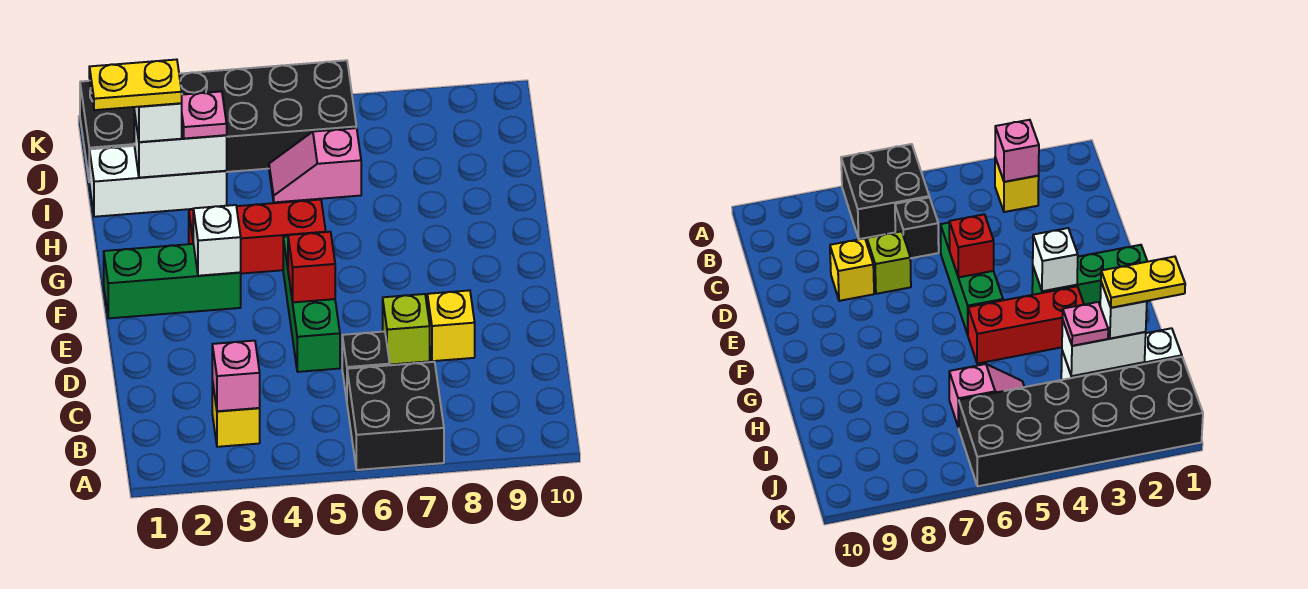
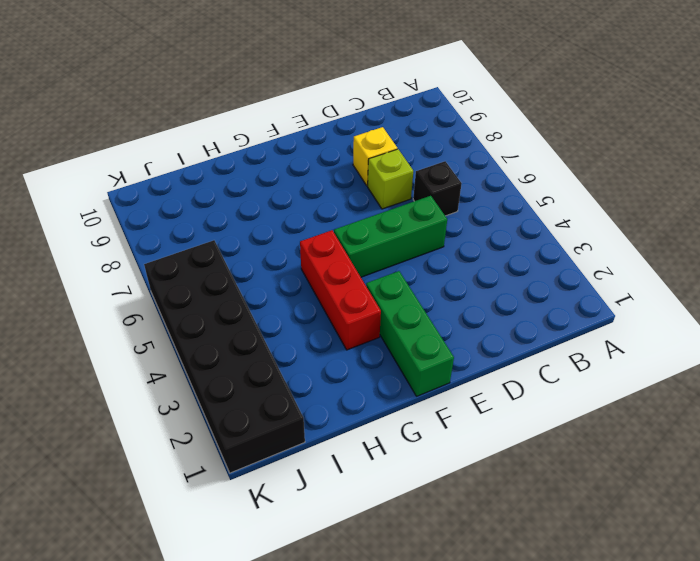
none -> black 2x2 brick [347,362,444,470]
none -> yellow 1x1 brick [212,380,260,447]
none -> white 1x3 brick [89,146,227,217]

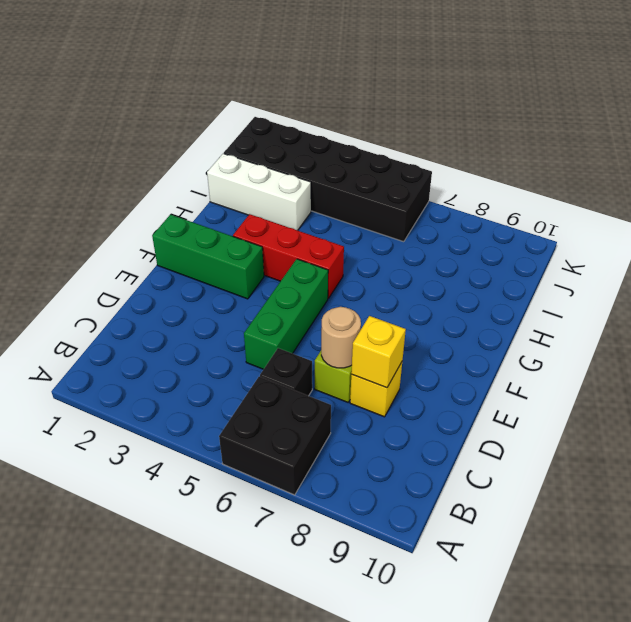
tan 1x1 round brick [321,307,361,368] -> none
yellow 1x1 brick [351,316,406,388] -> yellow 1x1 brick moved to [212,380,260,447]
none -> pink 1x2 slope [269,128,361,202]
none -> pink 1x1 brick [212,341,260,411]
none -> red 1x1 brick [288,232,335,302]

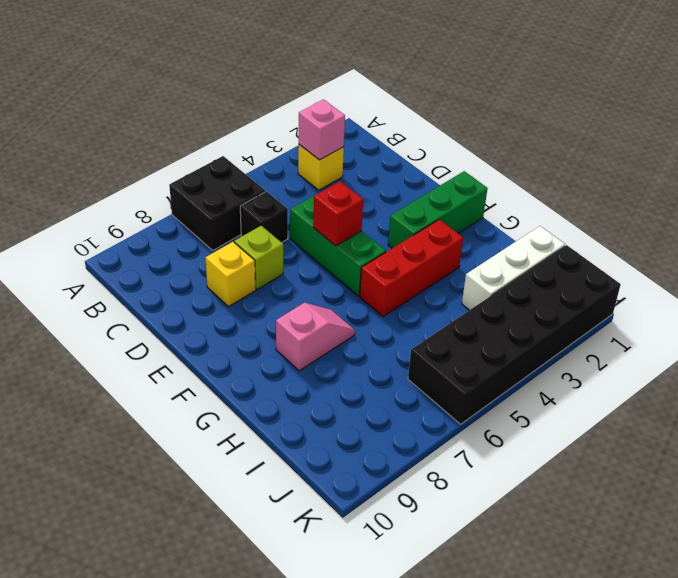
pink 1x2 slope [276,303,355,371] -> pink 1x2 slope moved to [269,128,361,202]
none -> white 1x1 brick [193,205,241,276]
none -> white 1x2 brick [134,111,227,178]
none -> white 1x1 brick [134,103,182,142]

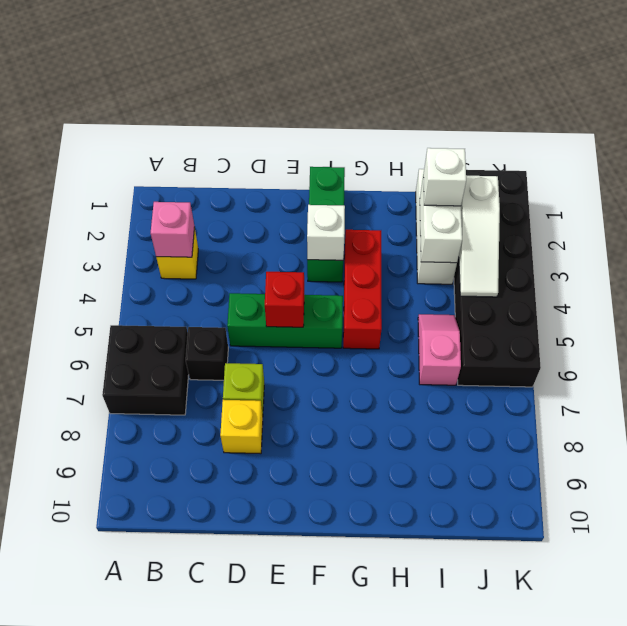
white 1x3 slope [459,176,500,297] -> none
none -> pink 1x1 plate [181,91,227,139]
none -> yellow 1x2 plate [89,60,182,110]

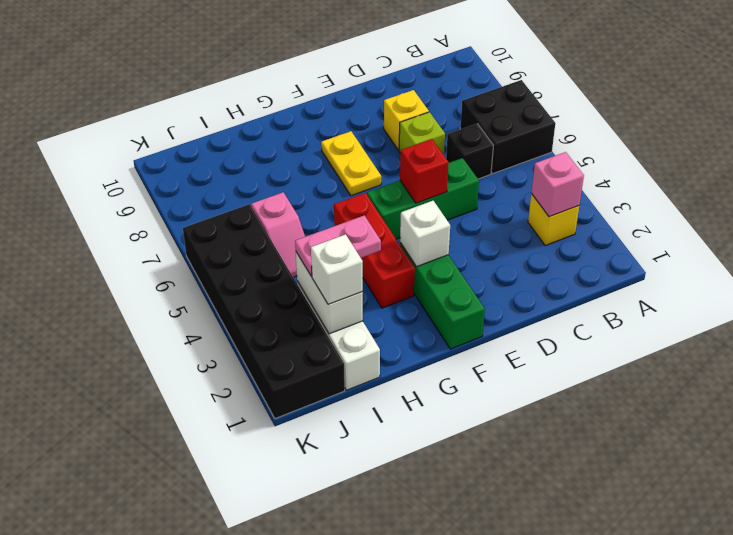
yellow 1x2 plate [321,131,381,196] -> yellow 1x2 plate moved to [89,60,182,110]
pink 1x2 plate [295,215,381,276] -> pink 1x1 plate [181,91,227,139]

